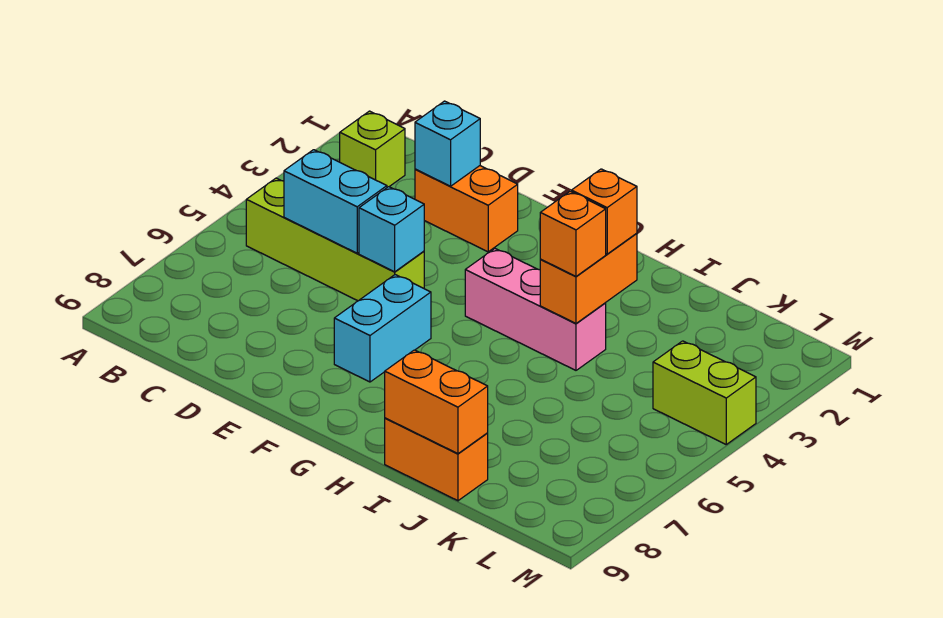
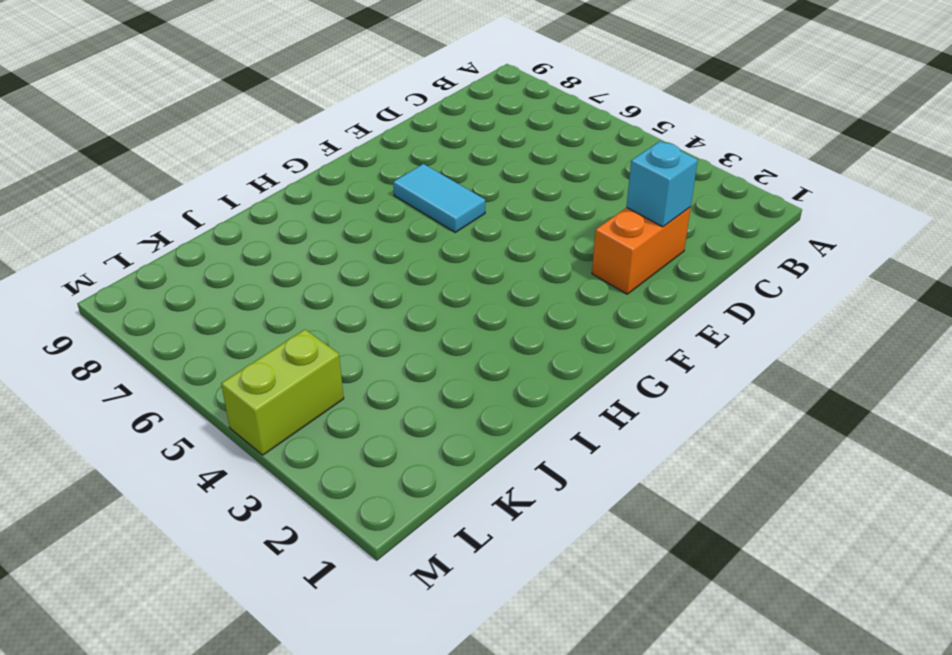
cyan 1x2 tile [393,164,485,232] -> cyan 1x2 brick [334,275,431,382]
none -> lime 1x1 brick [340,111,405,187]
none -> lime 1x4 brick [246,178,424,301]
none -> pink 1x3 brick [465,249,606,370]

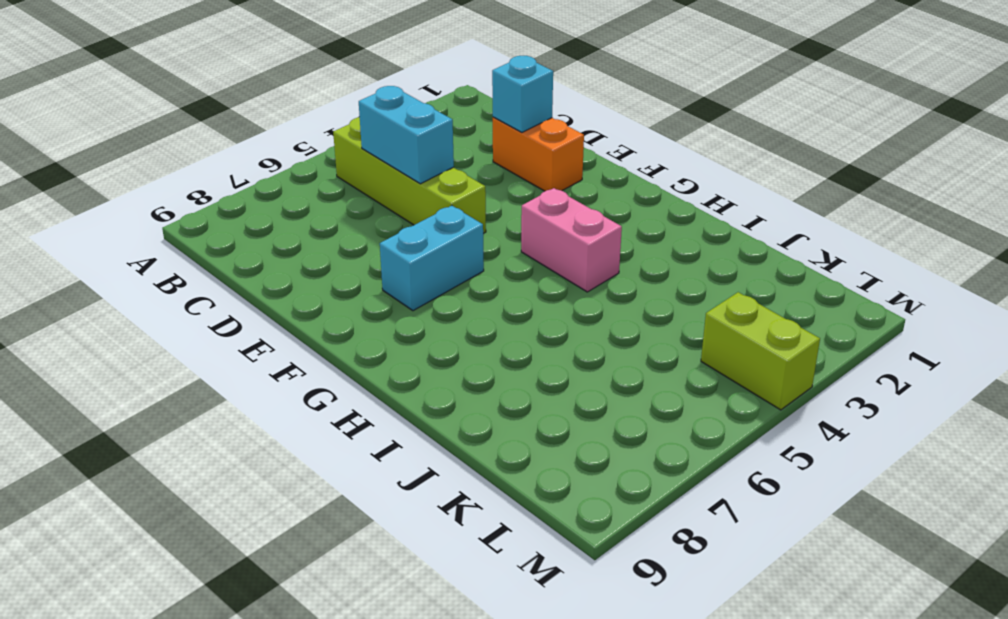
pink 1x2 brick [521,188,622,292] -> pink 1x3 brick [465,249,606,370]
none -> lime 1x1 brick [340,111,405,187]
none -> orange 1x2 brick [385,418,488,501]
none -> cyan 1x1 brick [359,187,424,272]

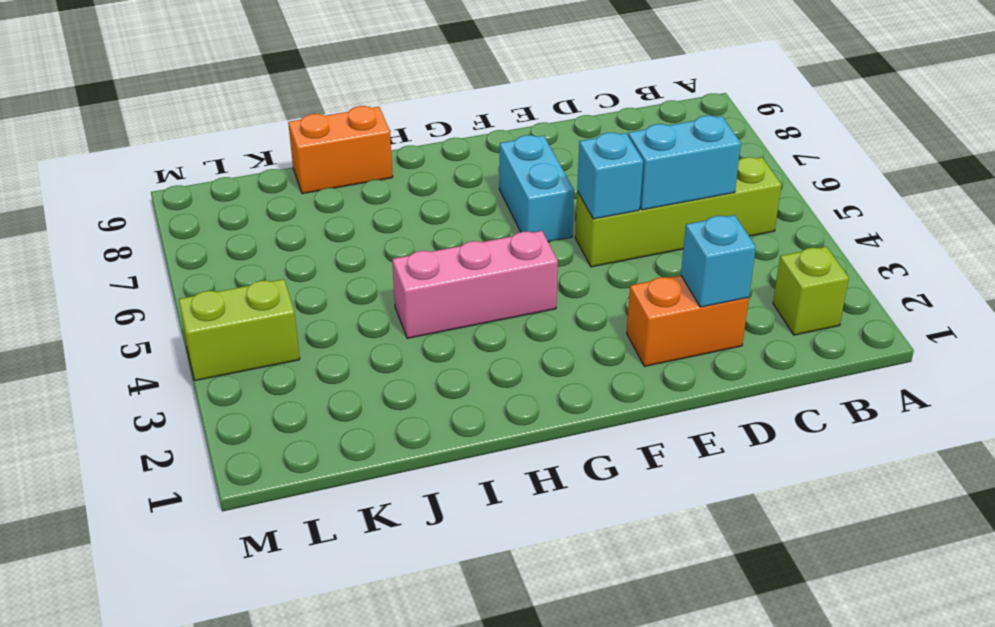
none -> orange 1x2 brick [540,233,637,323]
none -> orange 1x2 brick [385,350,488,454]
none -> orange 1x1 brick [572,169,637,254]

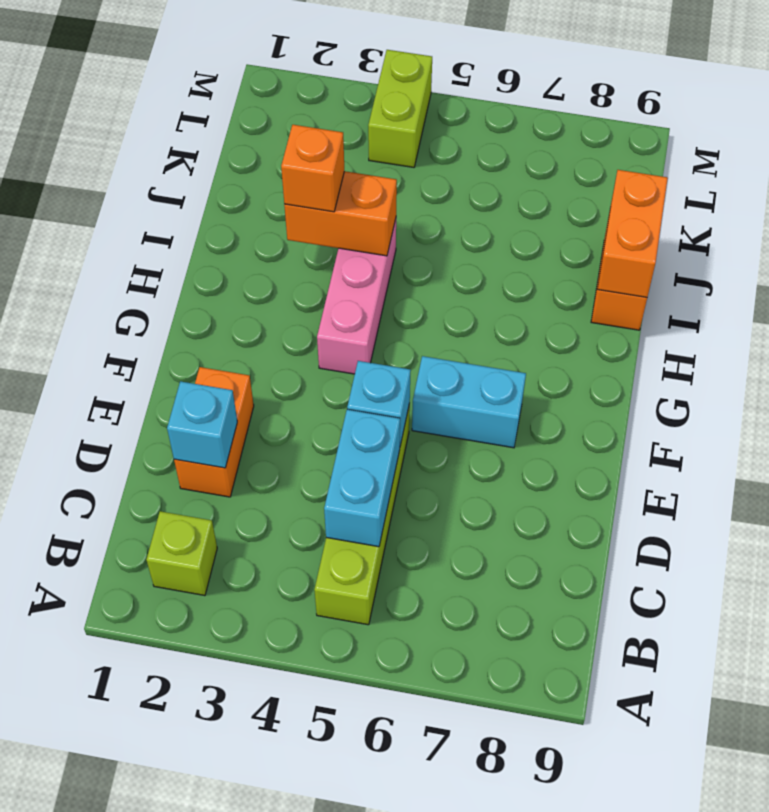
none -> orange 1x1 brick [540,191,606,276]

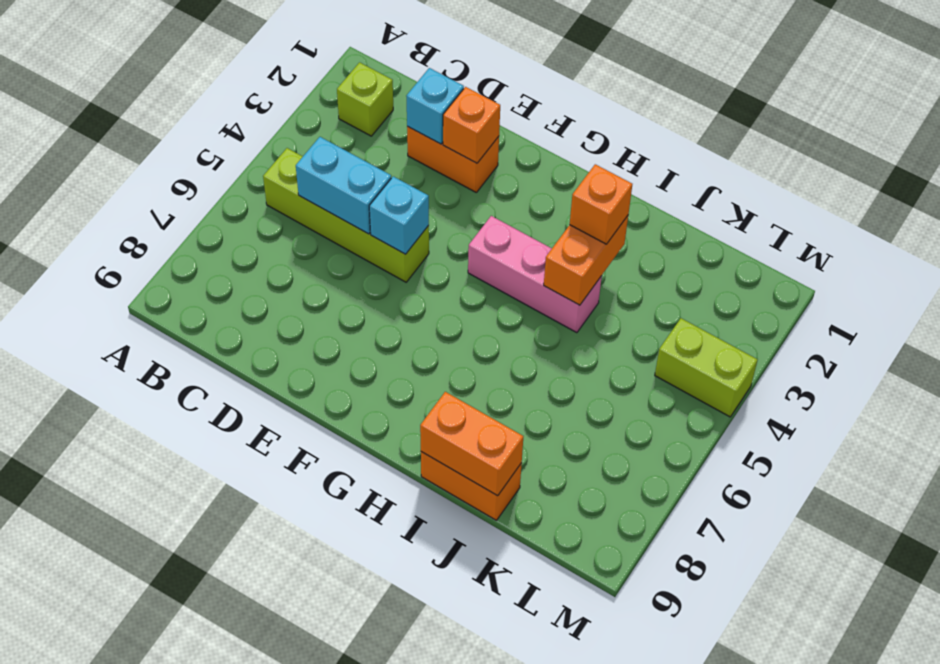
orange 1x1 brick [443,87,500,163] -> orange 1x1 brick moved to [540,191,606,276]
none -> cyan 1x2 brick [334,275,431,382]

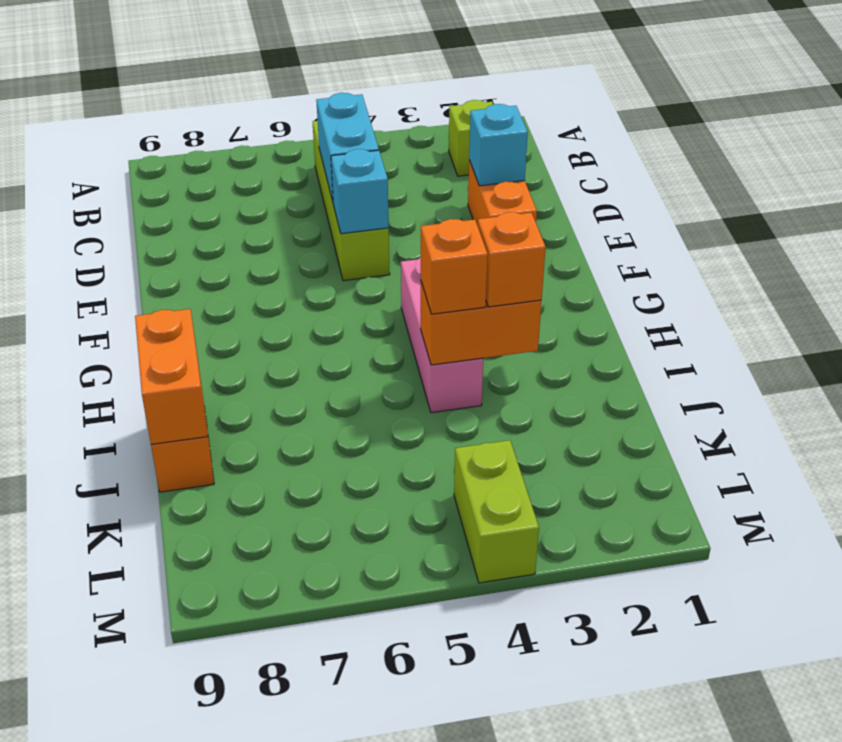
none -> cyan 1x2 brick [334,275,431,382]

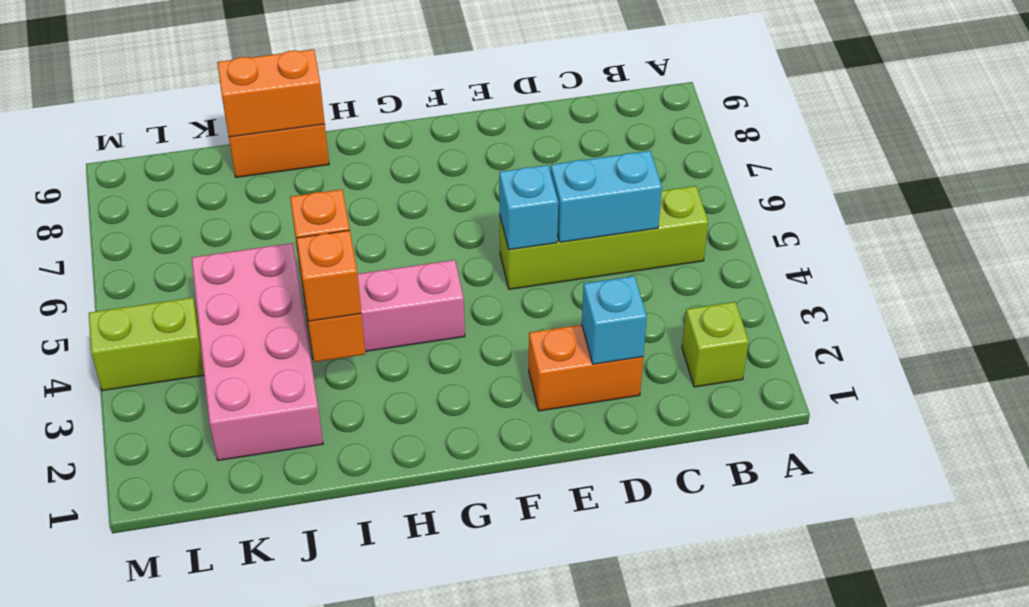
pink 2x4 brick [192,243,323,460] -> none
none -> cyan 1x2 brick [334,275,431,382]

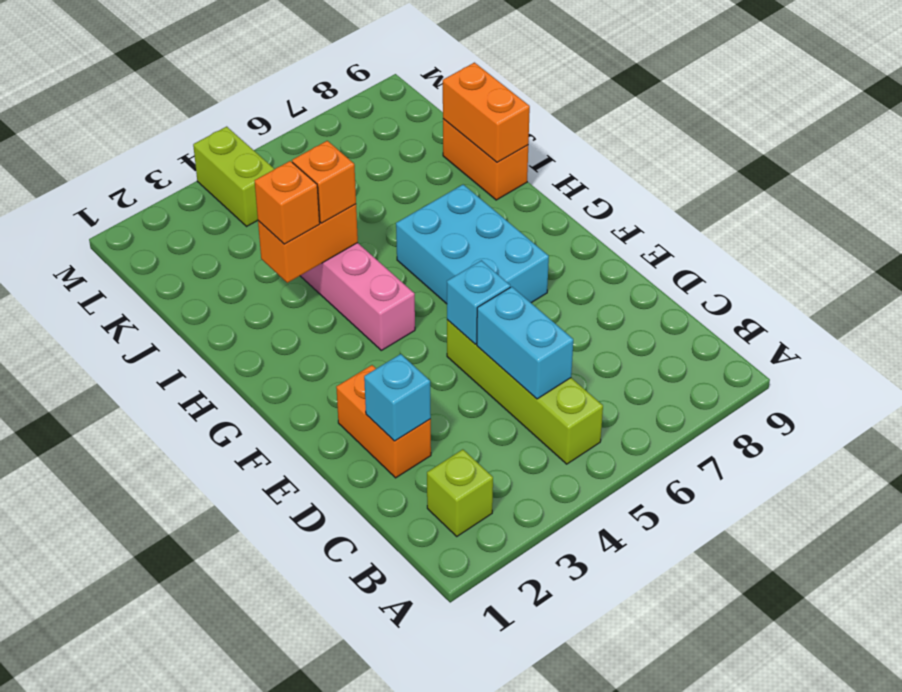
cyan 2x3 brick [396,185,549,304] -> cyan 1x2 brick [334,275,431,382]

